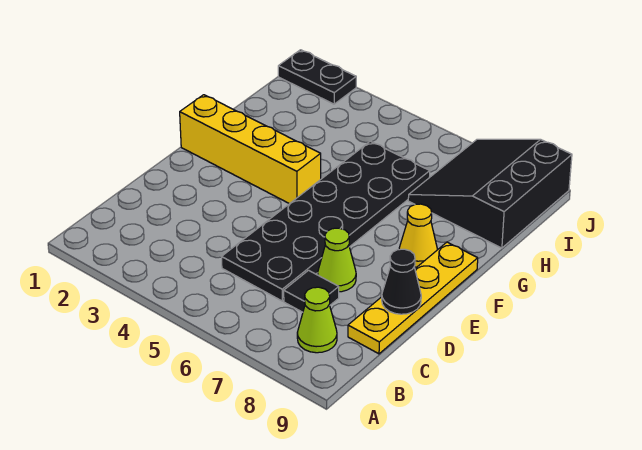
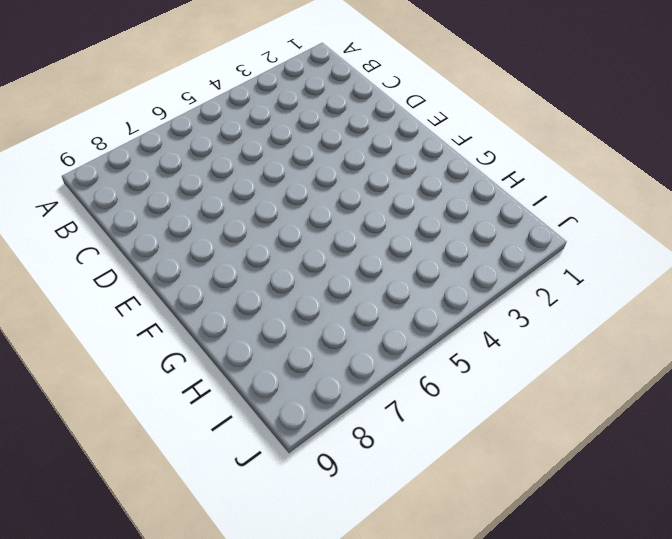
none -> lime 1x1 cone [297,287,337,353]
none -> black 2x6 plate [222,141,430,301]

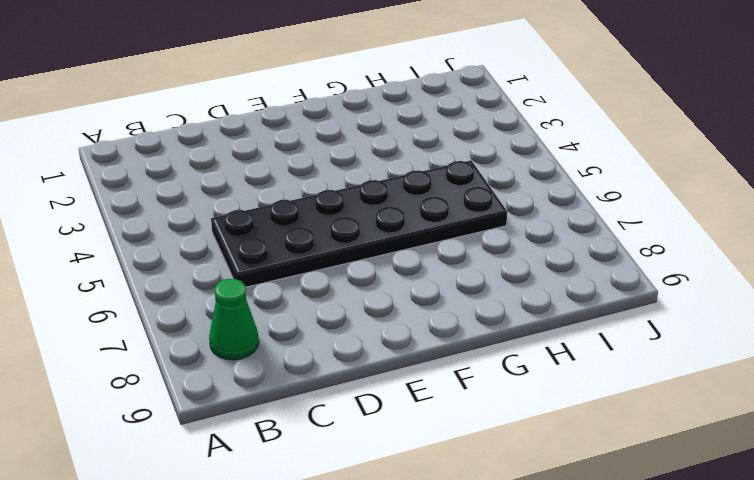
green 1x1 cone [209,279,259,360] -> lime 1x1 cone [297,287,337,353]
none -> black 1x1 tile [284,270,339,312]
none -> yellow 1x4 plate [348,242,478,354]

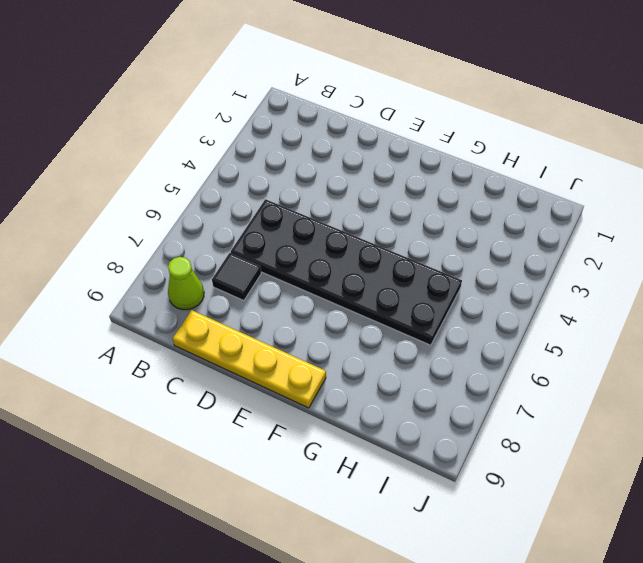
none -> lime 1x1 cone [318,228,356,292]
none -> yellow 1x4 brick [180,95,321,204]

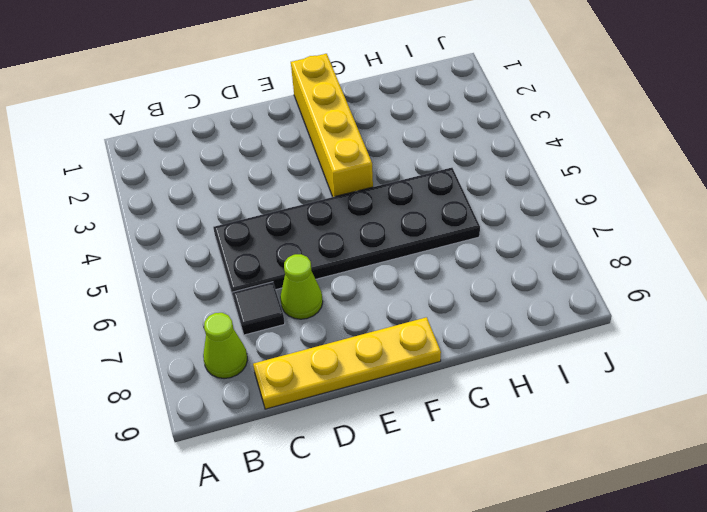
none -> yellow 1x1 cone [399,204,437,267]
none -> black 3x3 slope [408,139,572,248]

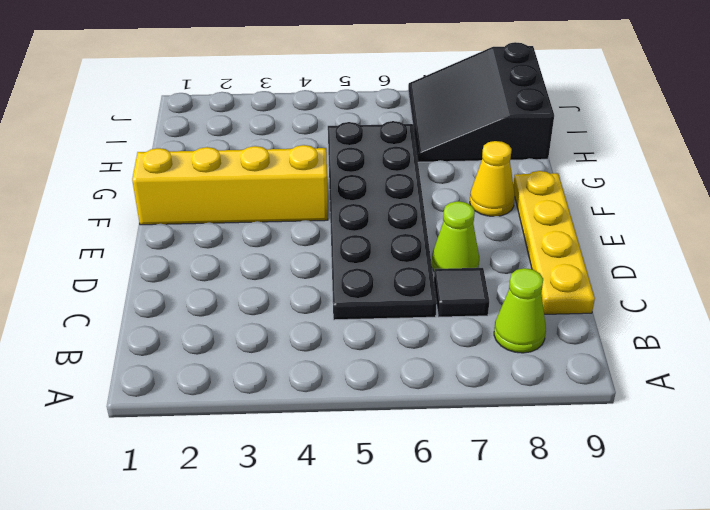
none -> black 1x2 plate [278,50,356,104]
none -> black 1x1 cone [382,249,421,314]

